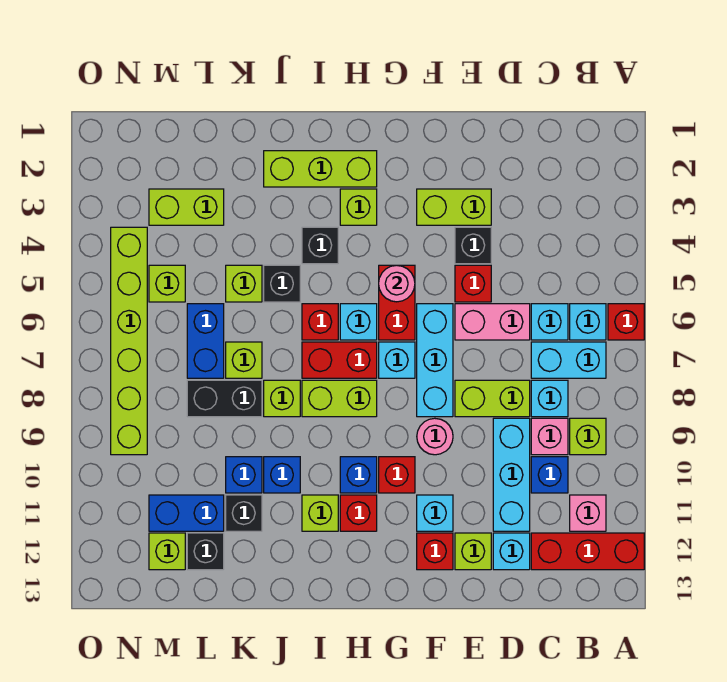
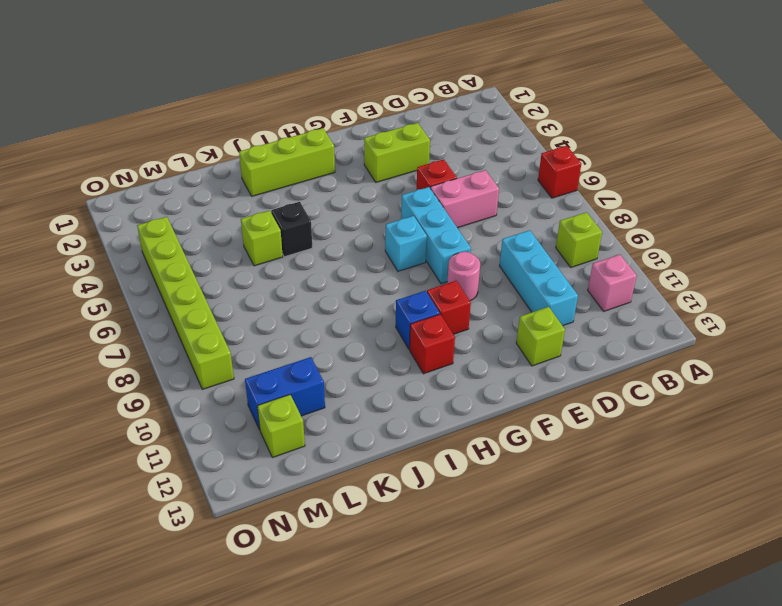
none -> red 1x3 brick [531,533,644,570]
none -> cyan 1x1 brick [570,304,606,340]
none -> cyan 1x2 brick [531,342,606,378]
none -> cyan 1x1 brick [531,304,568,340]

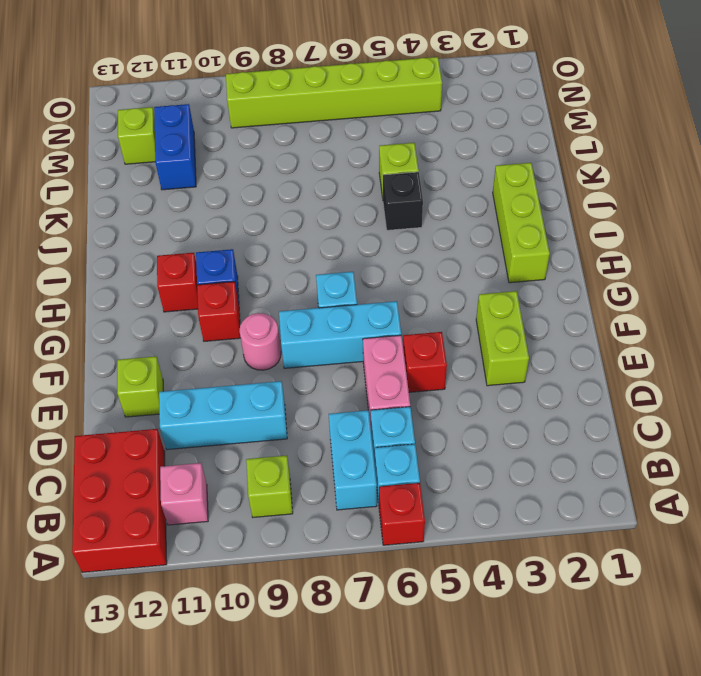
red 2x3 brick [72,429,167,572] -> red 1x3 brick [531,533,644,570]
none -> cyan 1x1 brick [531,380,568,417]
none -> pink 1x1 brick [531,418,568,455]
none -> blue 1x1 brick [531,457,568,493]
none -> lime 1x2 brick [455,380,530,417]

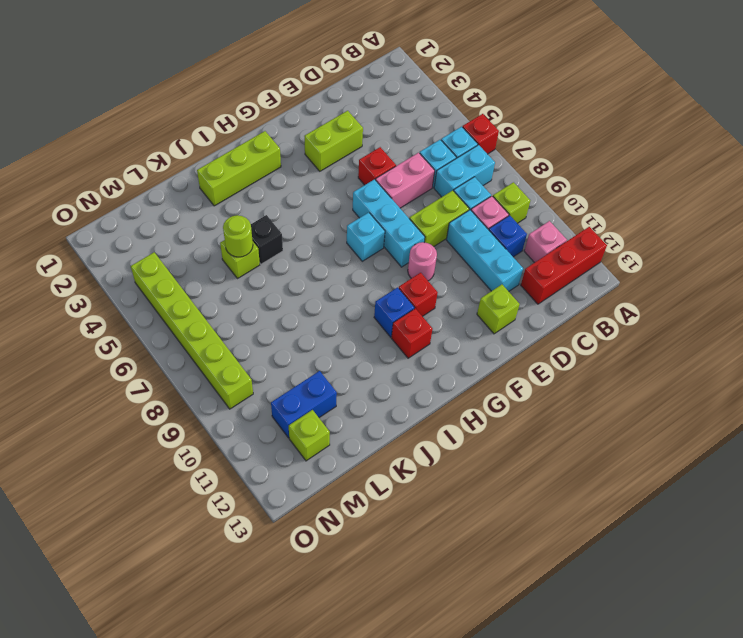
lime 1x1 round brick [223,215,253,257] -> none
none -> cyan 1x1 brick [493,533,530,570]
none -> black 1x1 brick [455,227,491,264]
none -> cyan 1x1 brick [417,495,453,531]
none -> red 1x1 brick [417,533,453,570]

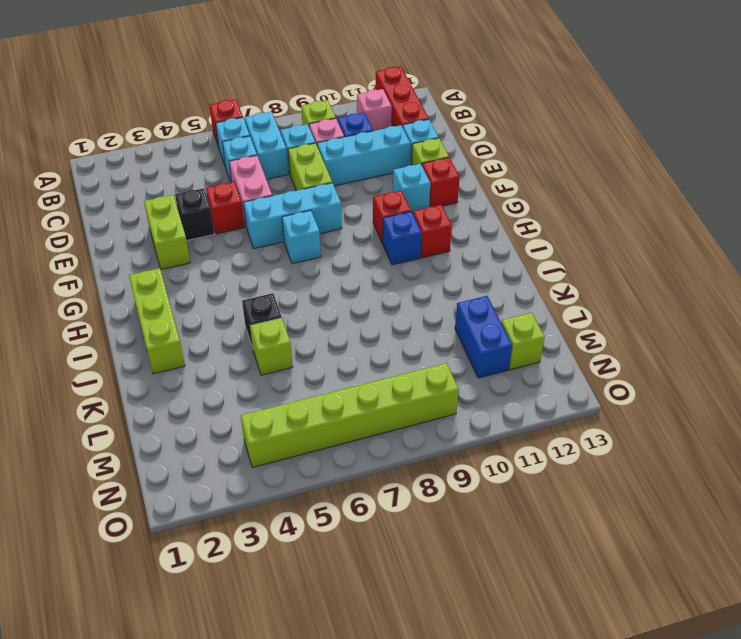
none -> pink 1x1 round brick [417,418,453,455]
none -> red 1x2 brick [379,265,415,340]
none -> lime 1x1 brick [340,189,377,225]
none -> cyan 1x1 brick [340,304,377,340]

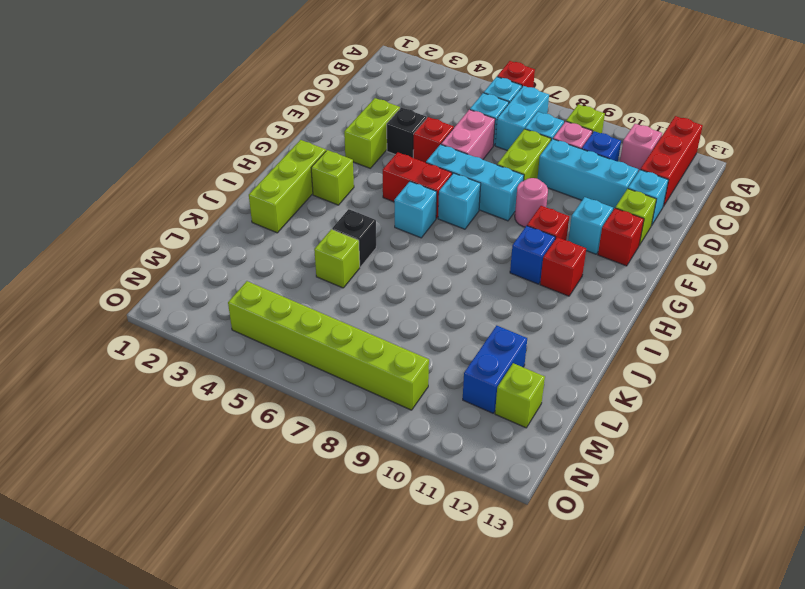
none -> red 1x2 brick [302,342,377,378]
none -> lime 1x2 brick [302,380,377,417]
none -> black 1x1 brick [302,227,338,264]
none -> red 1x1 brick [302,304,338,340]

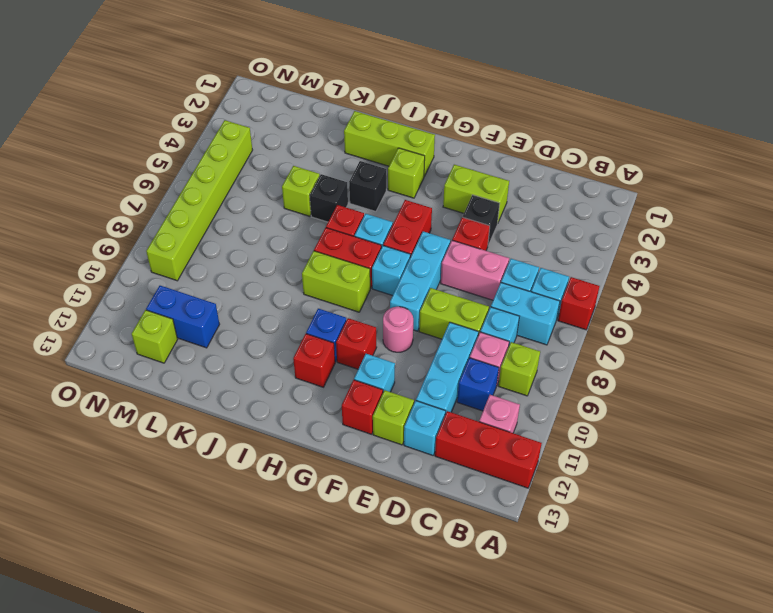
none -> lime 1x1 brick [302,495,338,531]
none -> lime 1x1 brick [264,380,300,417]
none -> blue 1x1 brick [264,457,300,493]
none -> lime 1x1 brick [226,342,262,378]

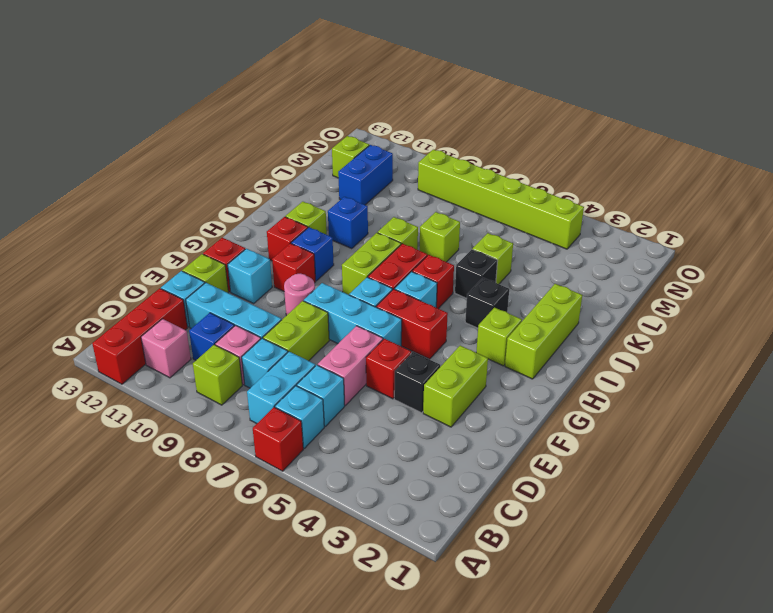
none -> black 1x2 brick [187,380,262,417]
none -> blue 1x1 brick [226,457,262,493]
none -> black 1x1 brick [226,495,262,531]
none -> lime 1x2 brick [149,189,224,225]

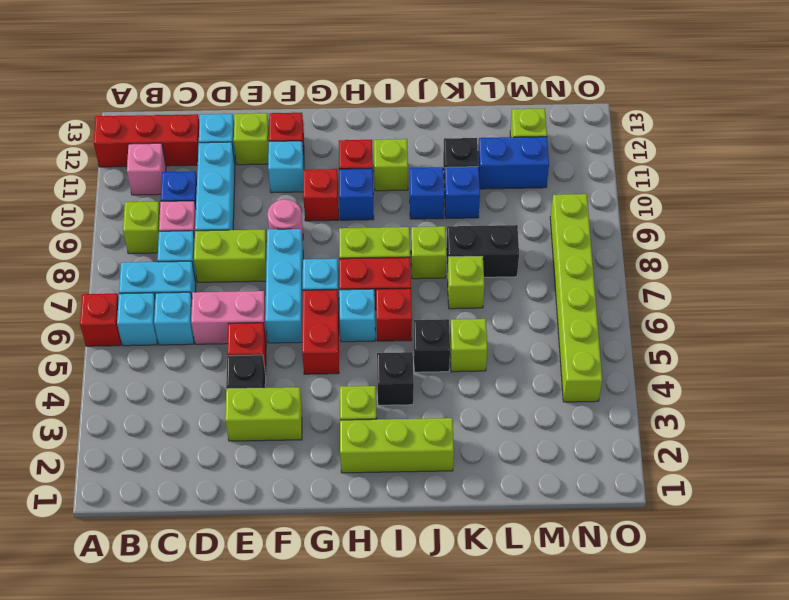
none -> lime 1x2 brick [149,189,224,225]
none -> blue 1x2 brick [187,304,224,378]
none -> black 1x1 brick [187,533,224,570]
none -> lime 1x1 brick [149,265,185,302]

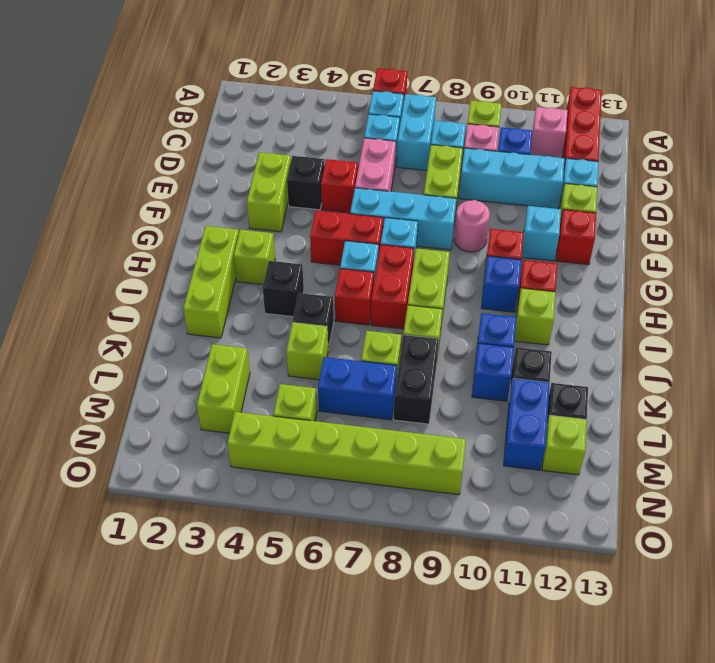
none -> pink 1x1 round brick [379,265,415,302]

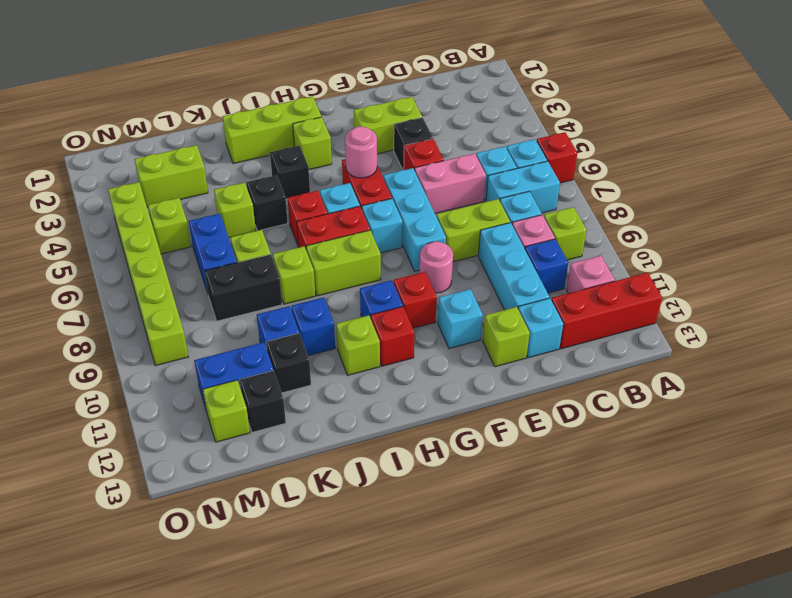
none -> red 1x1 brick [417,533,453,570]

